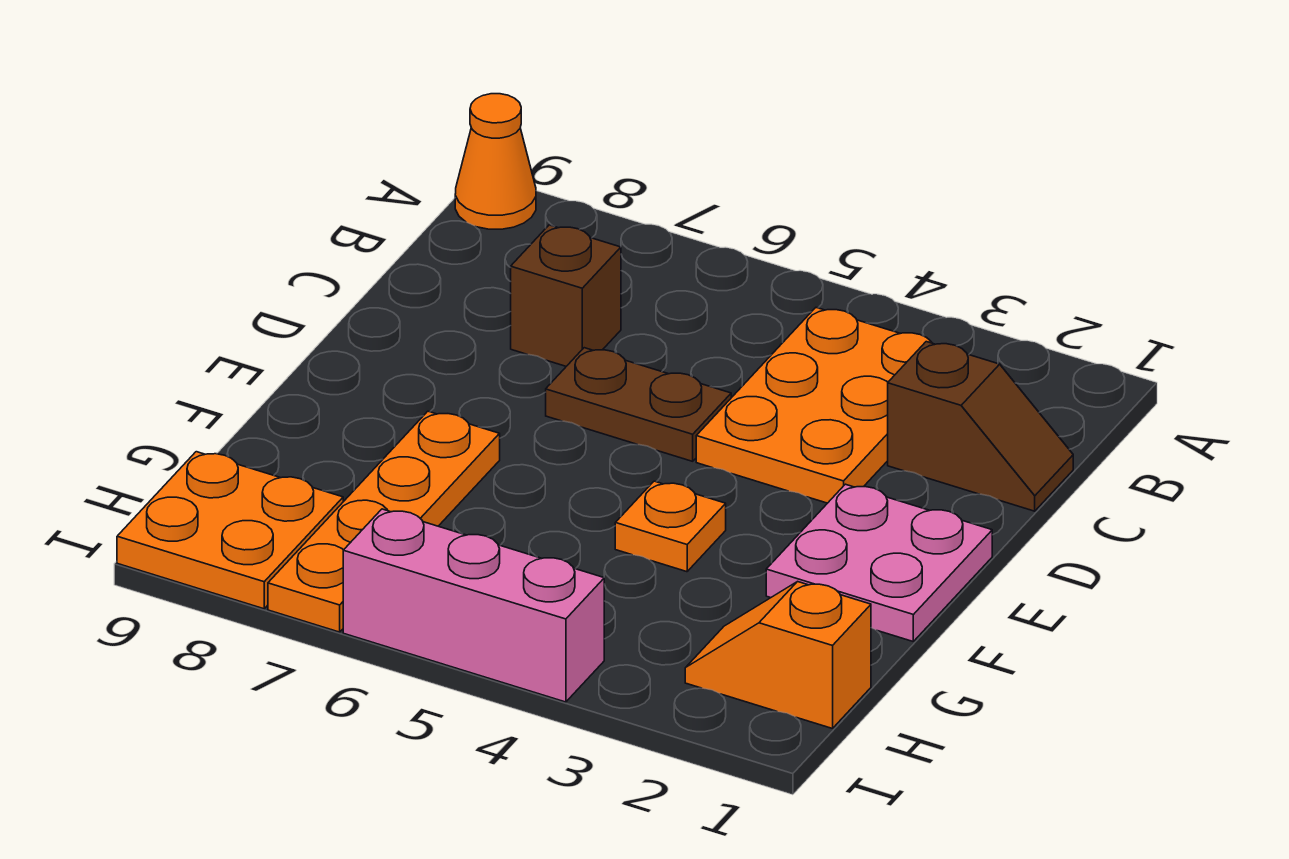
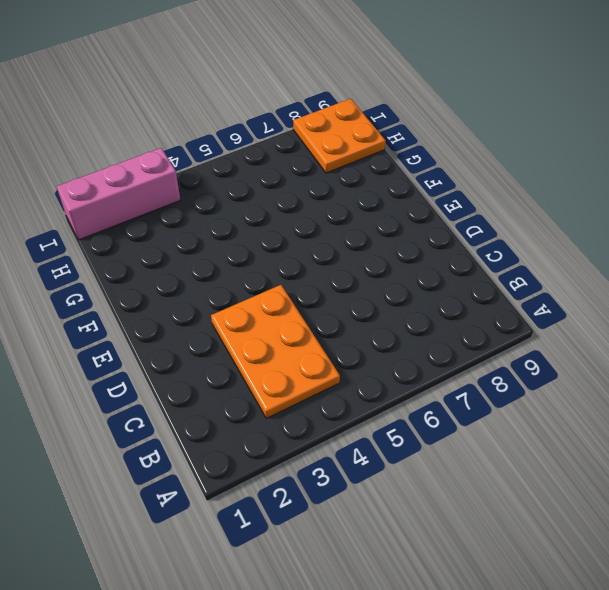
pink 1x3 brick [56,148,180,240] -> pink 1x3 brick moved to [343,509,604,702]
none -> orange 1x1 cone [455,94,536,229]
none -> brown 1x2 slope [888,342,1073,511]

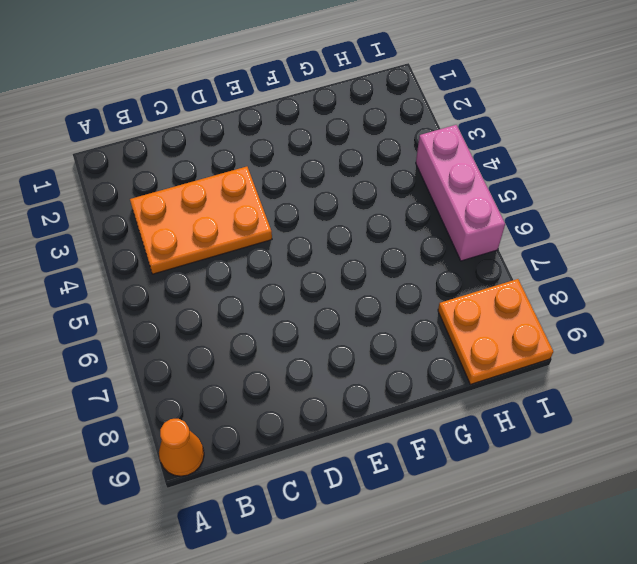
none -> brown 1x2 slope [888,342,1073,511]
none -> brown 1x1 brick [511,225,621,366]

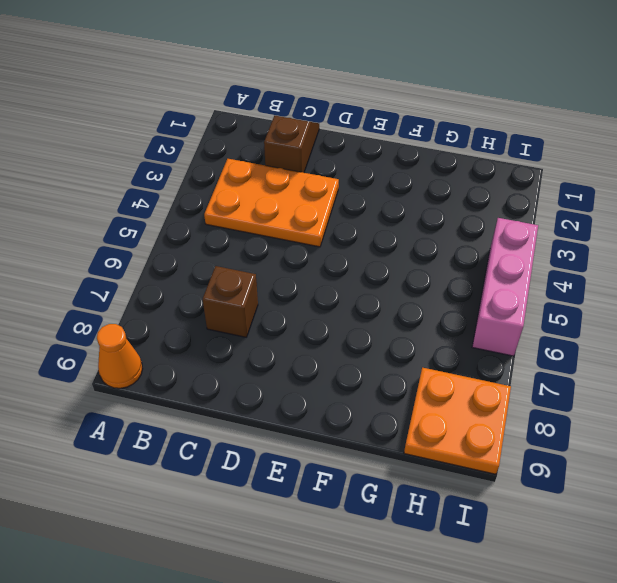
none -> brown 1x2 plate [546,348,731,461]
none -> pink 2x2 plate [766,484,992,641]

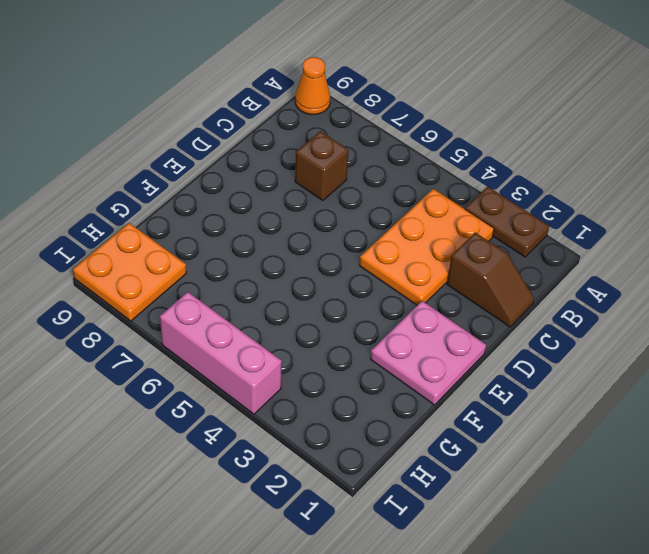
brown 1x2 plate [465,187,549,257] -> brown 1x2 plate moved to [546,348,731,461]
none -> orange 1x1 plate [615,481,726,572]
none -> orange 1x4 plate [268,411,500,632]

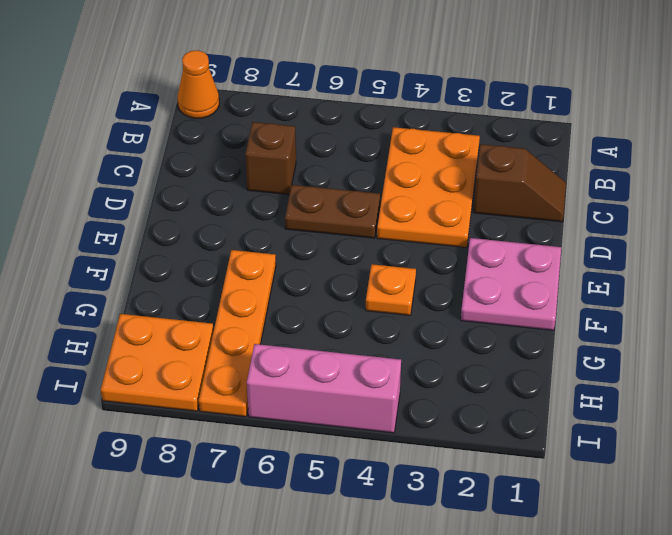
none -> orange 1x2 slope [685,582,871,729]

